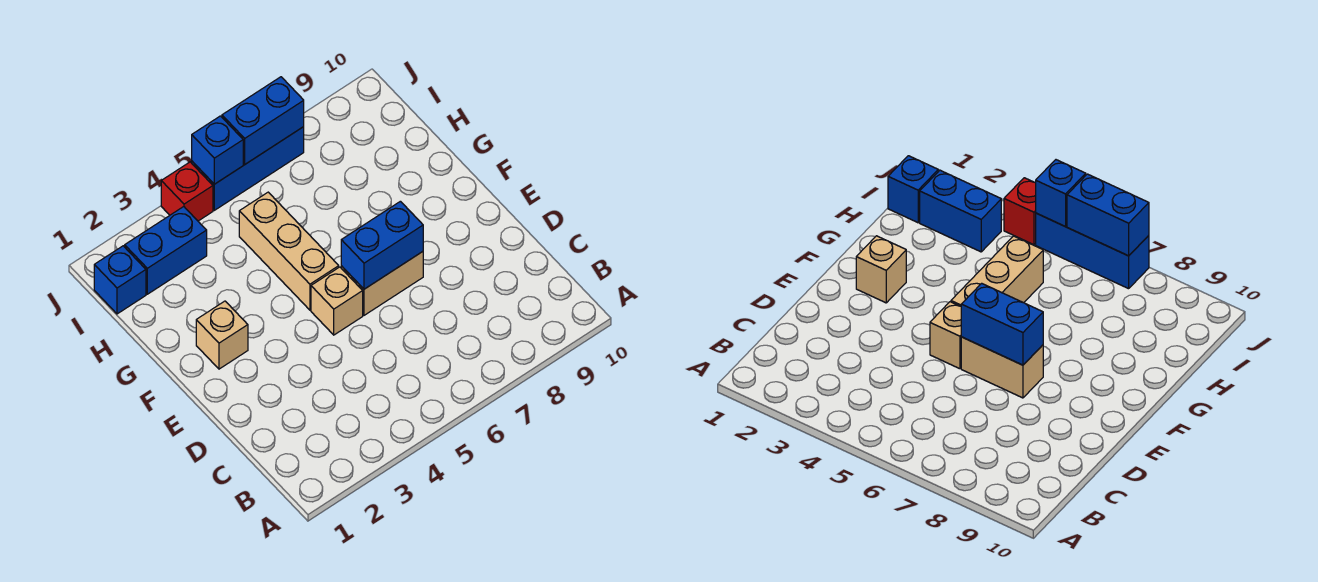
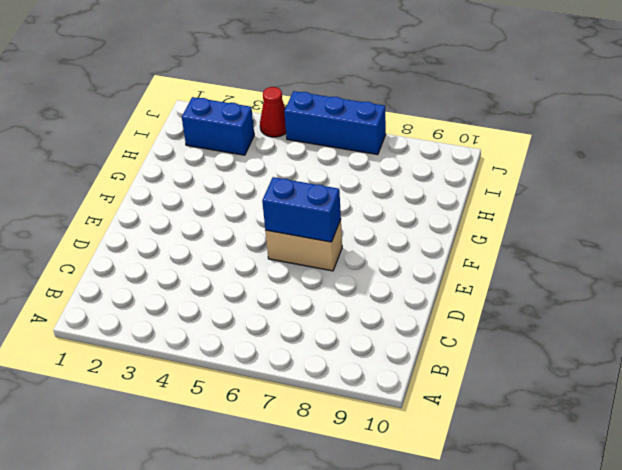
red 1x1 cone [260,87,286,137] -> red 1x1 brick [161,162,213,221]
none -> tan 1x1 brick [311,267,363,335]
none -> tan 1x1 brick [196,301,248,369]

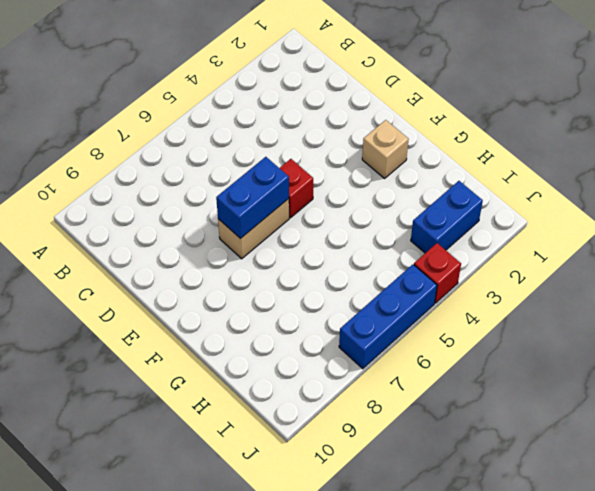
red 1x1 brick [280,159,313,218] -> tan 1x1 brick [311,267,363,335]
none -> tan 1x3 brick [239,192,339,310]
none -> blue 1x1 brick [94,246,146,314]

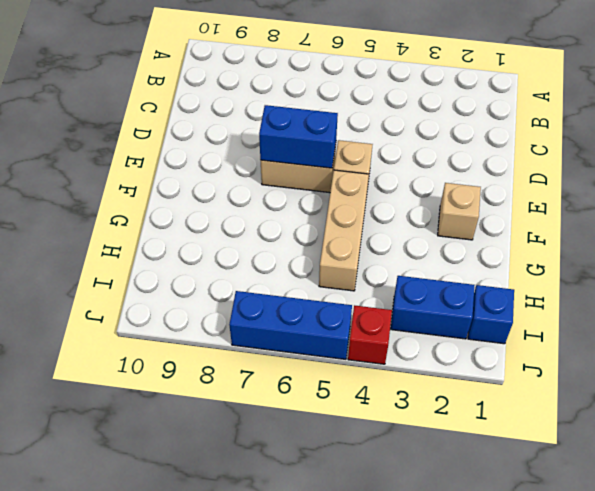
none -> blue 1x1 brick [192,116,243,184]
none -> blue 1x2 brick [222,77,304,164]

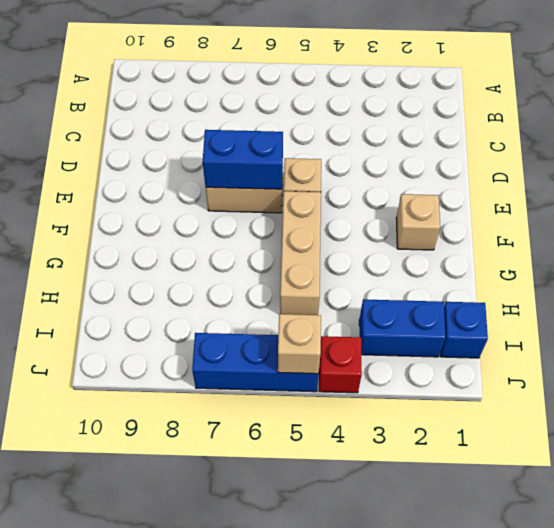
tan 1x1 brick [278,314,321,374] -> blue 1x1 brick [192,116,243,184]
none -> blue 1x2 brick [222,77,304,164]

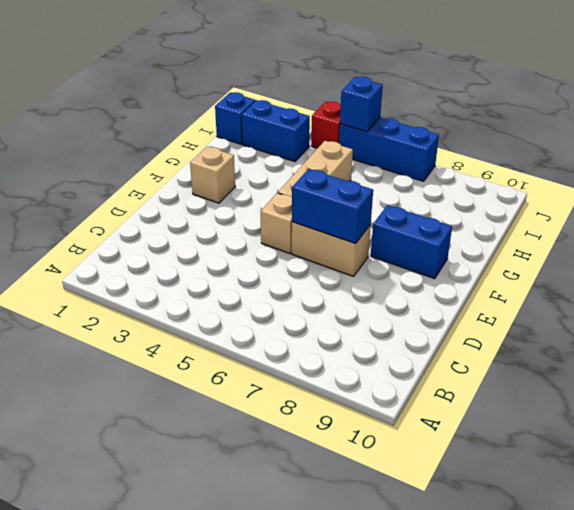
blue 1x2 brick [371,205,452,279] -> blue 1x2 brick moved to [222,77,304,164]

